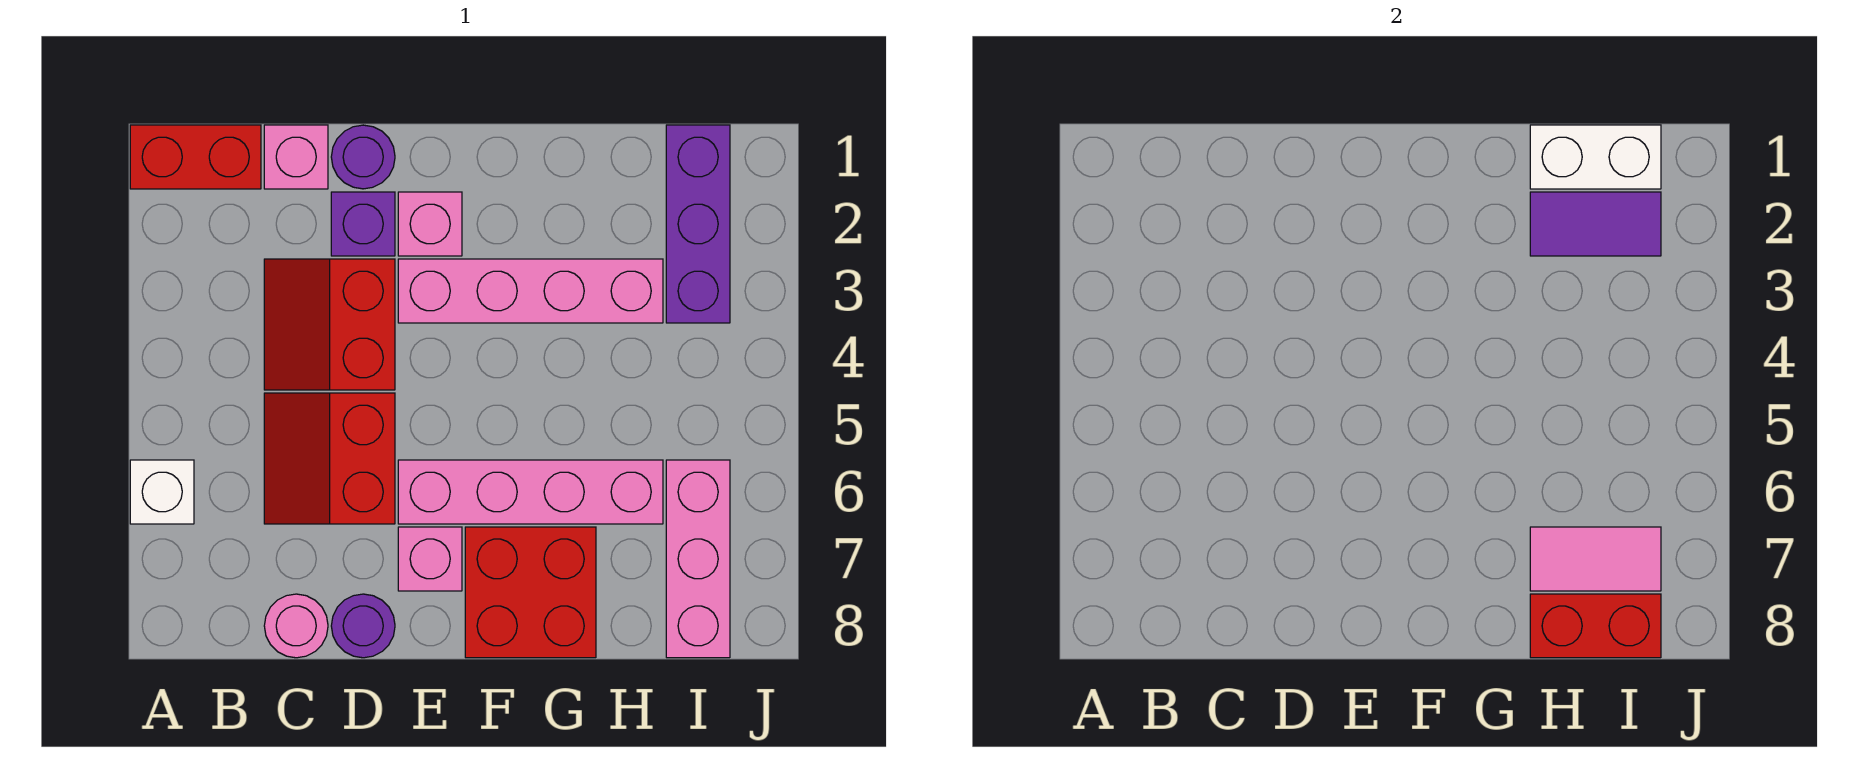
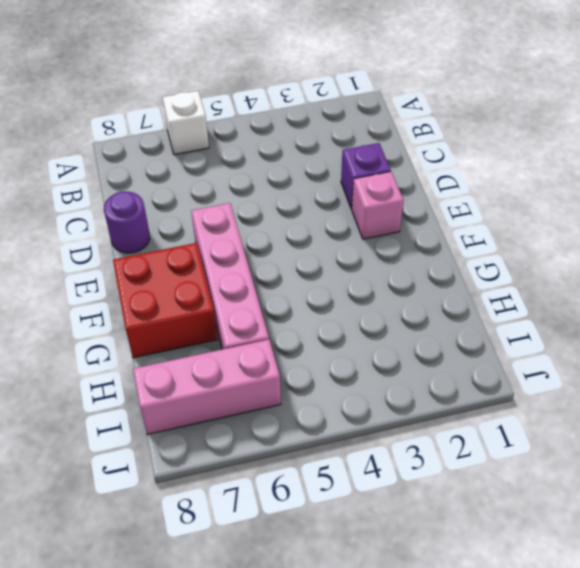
none -> red 1x2 brick [130,125,261,189]
none -> pink 1x1 brick [264,125,328,189]
none -> red 2x2 slope [264,259,395,390]

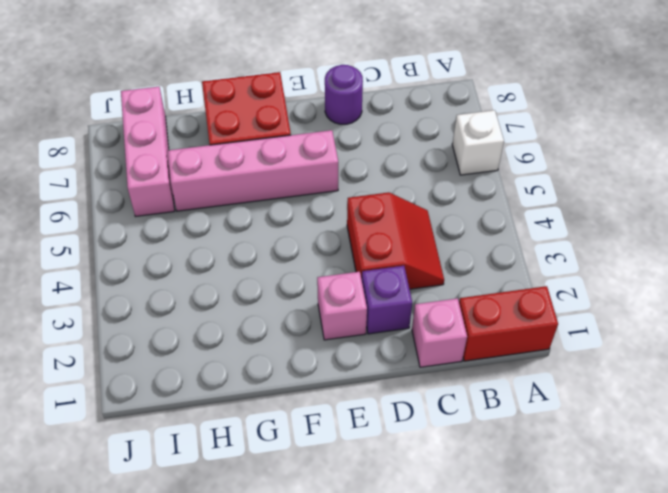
none -> red 2x2 slope [264,393,395,524]
none -> pink 1x1 round brick [264,594,328,658]
none -> purple 1x1 round brick [331,125,395,189]

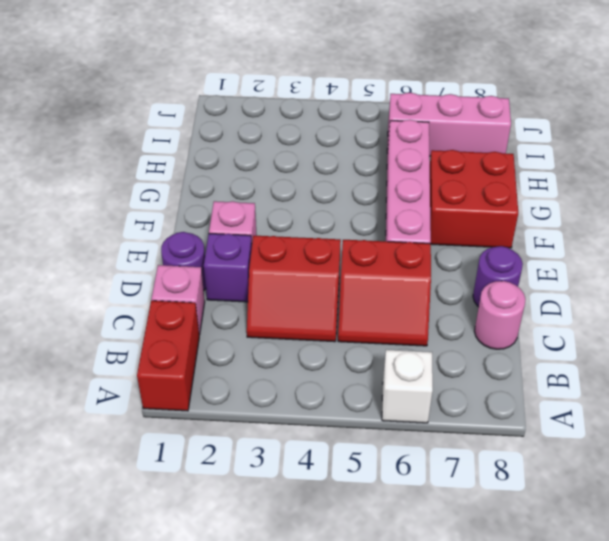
none -> pink 1x4 brick [398,259,663,323]
none -> pink 1x1 brick [398,527,462,591]
none -> purple 1x3 brick [666,125,730,323]

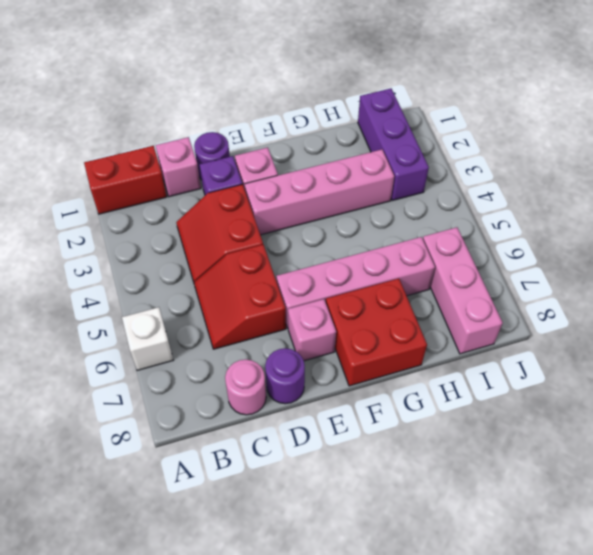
none -> white 1x2 brick [1530,125,1661,189]
none -> purple 1x2 tile [1530,192,1661,256]
none -> pink 1x2 tile [1530,527,1661,591]

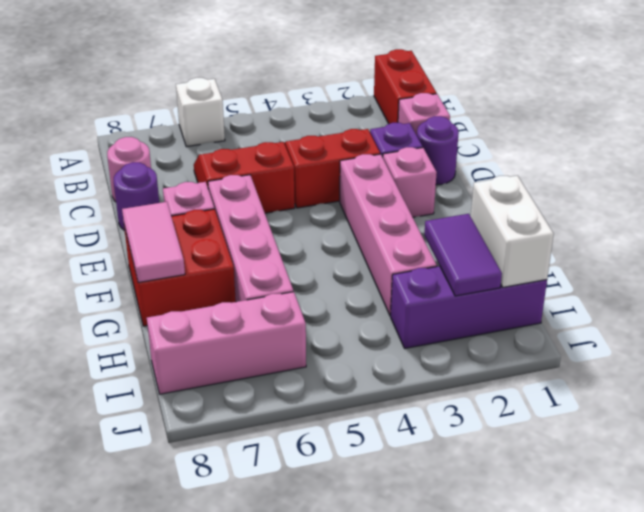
pink 1x2 tile [122,202,185,283] -> pink 1x2 tile moved to [1530,527,1661,591]
none -> red 1x2 brick [1530,594,1661,658]

